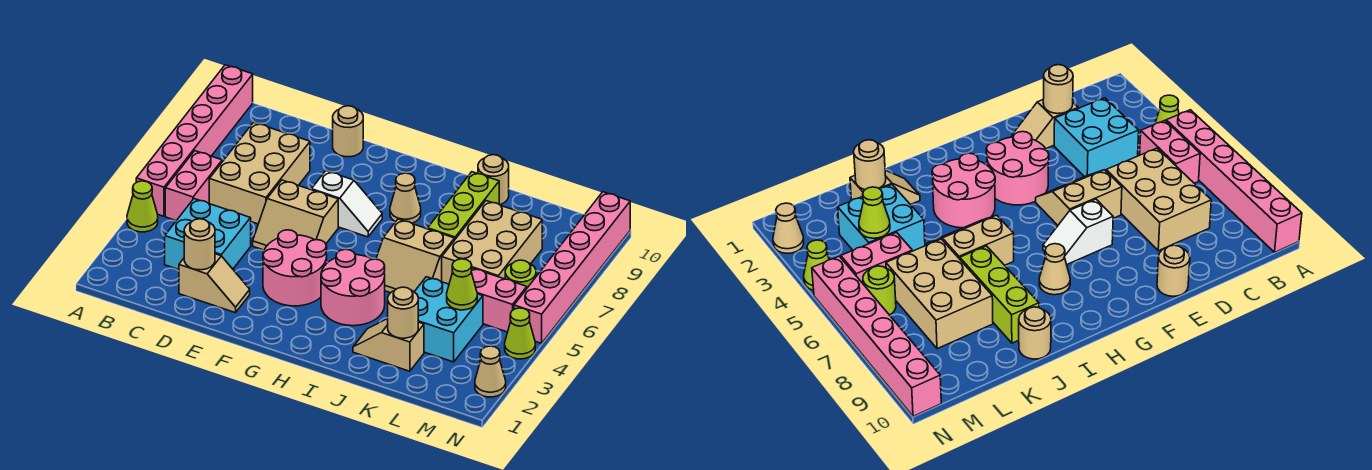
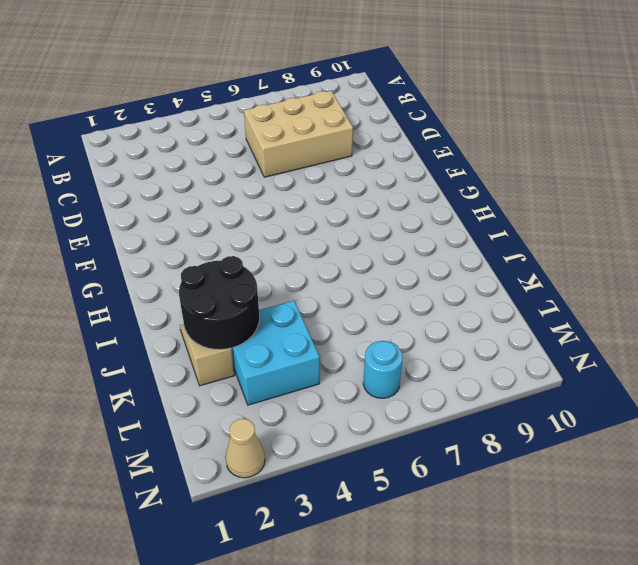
black 2x2 round brick [179,256,260,350] -> tan 1x1 round brick [388,287,418,338]
cyan 1x1 round brick [363,341,403,398] -> lime 1x1 round brick [505,260,536,288]
none -> lime 1x1 cone [127,181,158,232]
none -> pink 1x6 brick [136,65,253,216]
none -> pink 1x2 brick [165,151,222,221]

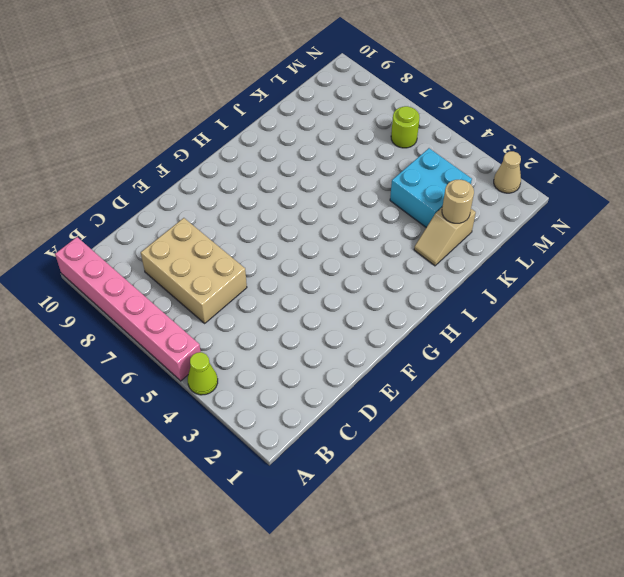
none -> pink 1x2 brick [165,151,222,221]
none -> cyan 2x2 brick [165,199,251,270]
none -> tan 1x2 slope [179,254,250,313]

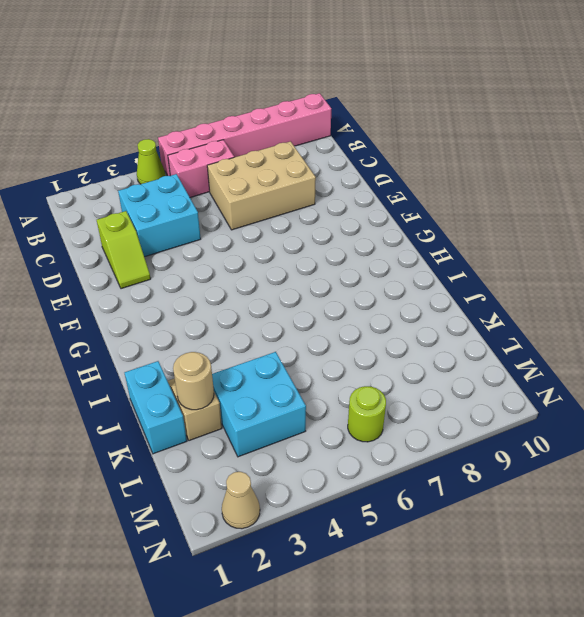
lime 1x2 slope [97,211,151,289] -> tan 1x2 slope [179,254,250,313]
cyan 1x2 brick [125,361,187,454] -> none
none -> tan 2x2 slope [253,180,338,250]
none -> tan 1x1 round brick [333,106,363,157]
none -> pink 2x2 round brick [263,230,327,306]

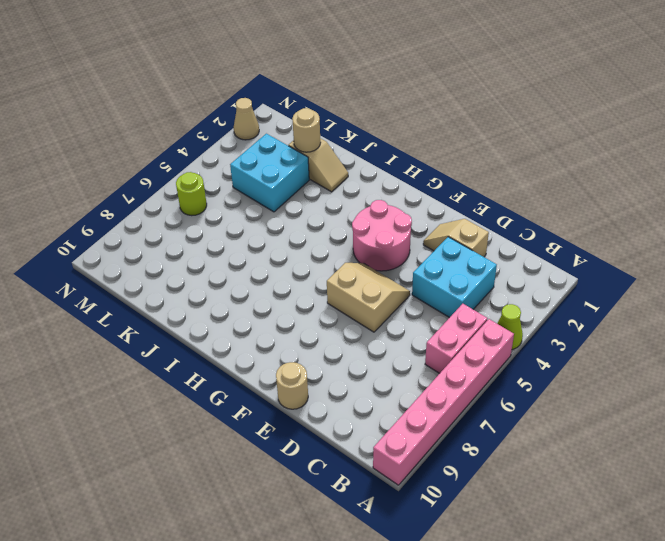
none -> tan 2x3 brick [209,122,310,224]
none -> white 1x2 slope [311,171,382,237]
none -> pink 2x2 round brick [321,249,385,326]

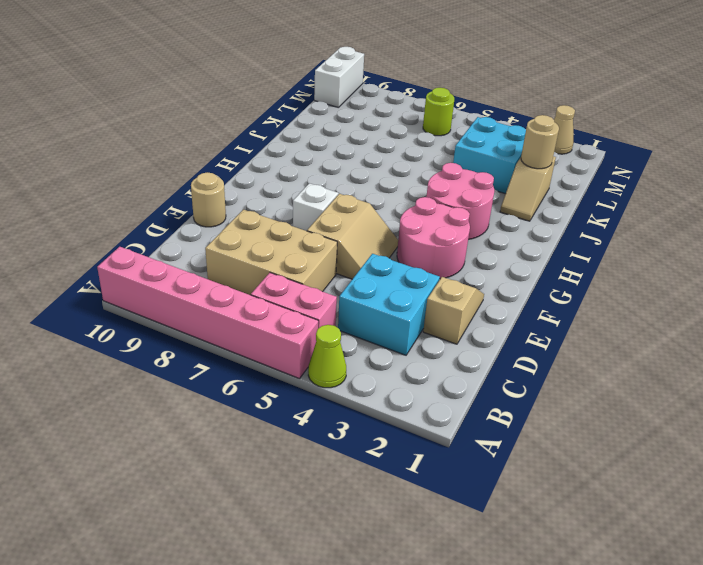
white 1x2 brick [314,47,364,107] -> pink 1x6 brick [514,192,630,343]
none -> tan 1x1 cone [390,173,421,223]
none -> tan 2x2 slope [376,219,455,293]
none -> lime 1x3 brick [428,172,499,239]

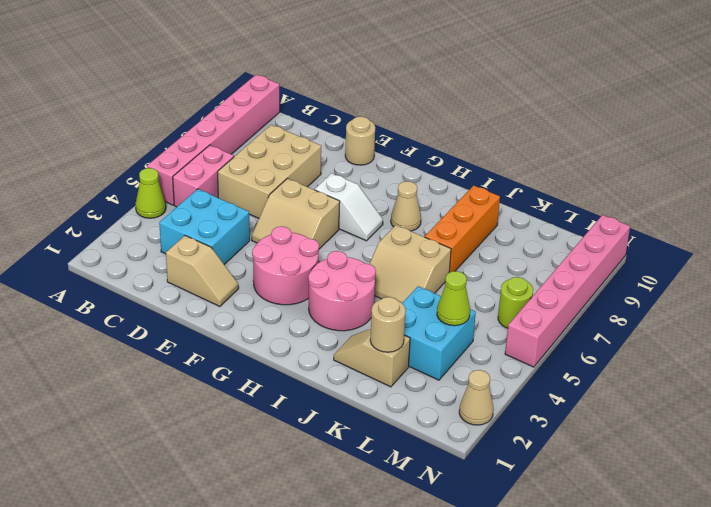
orange 1x3 brick [425,185,500,273] -> lime 1x3 brick [428,172,499,239]
none -> tan 1x1 round brick [478,155,509,205]
none -> tan 2x3 brick [442,201,542,284]
none -> pink 1x2 brick [471,268,527,332]

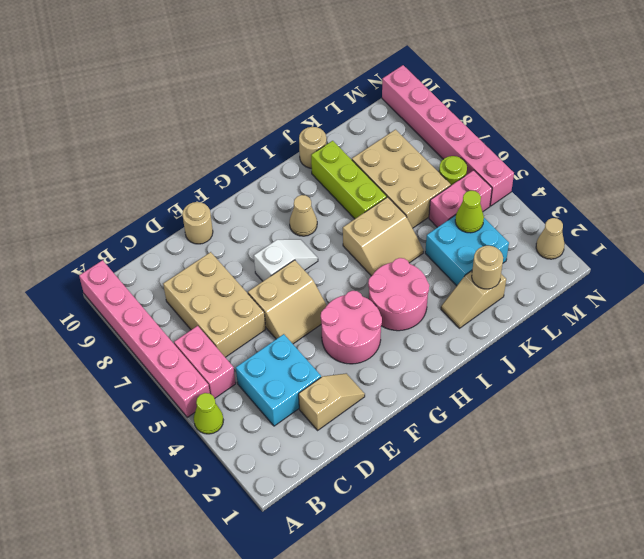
none -> lime 1x1 cone [505,308,535,359]
none -> tan 1x1 round brick [184,219,215,270]

